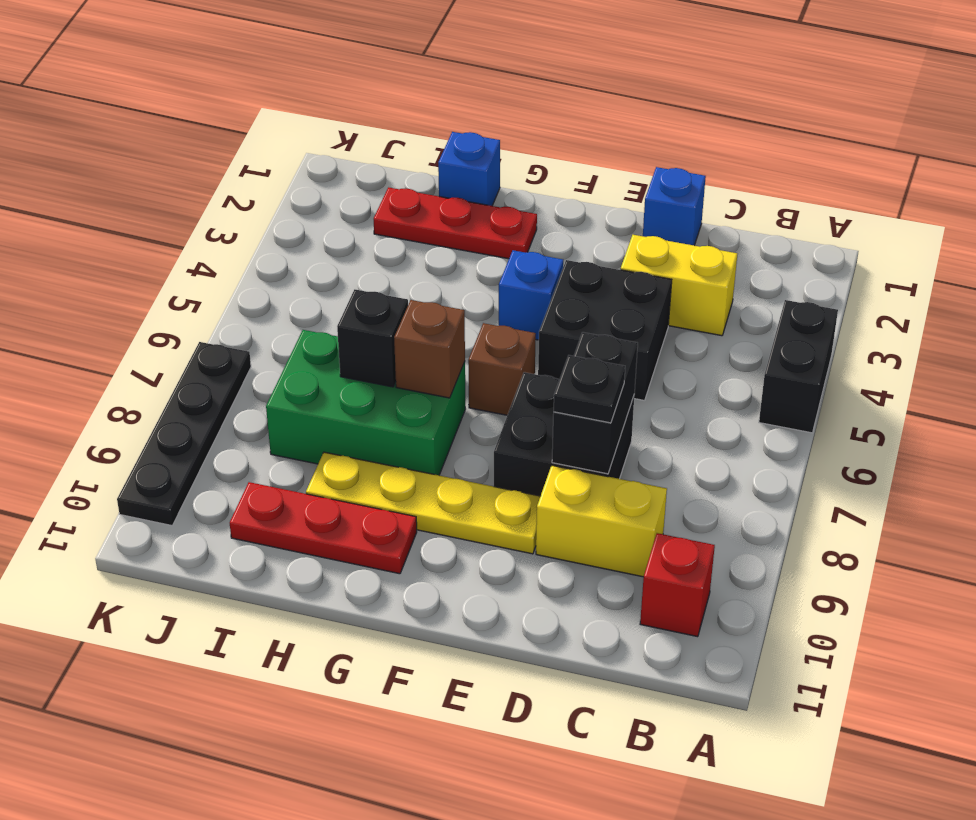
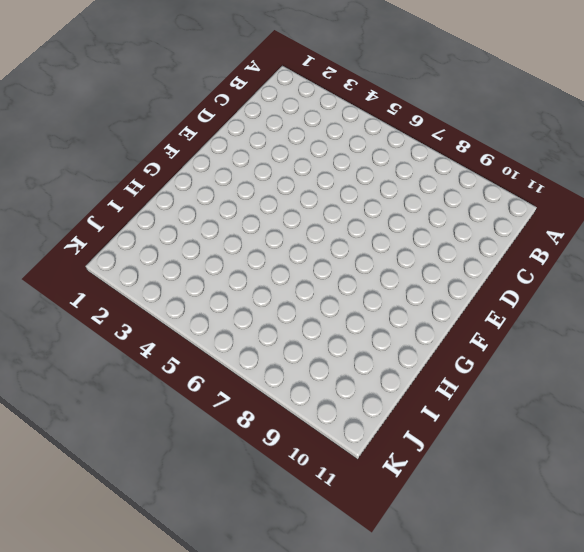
none -> black 1x2 brick [759,300,838,433]
none -> red 1x1 brick [640,533,715,637]
none -> yellow 1x2 brick [621,235,737,336]

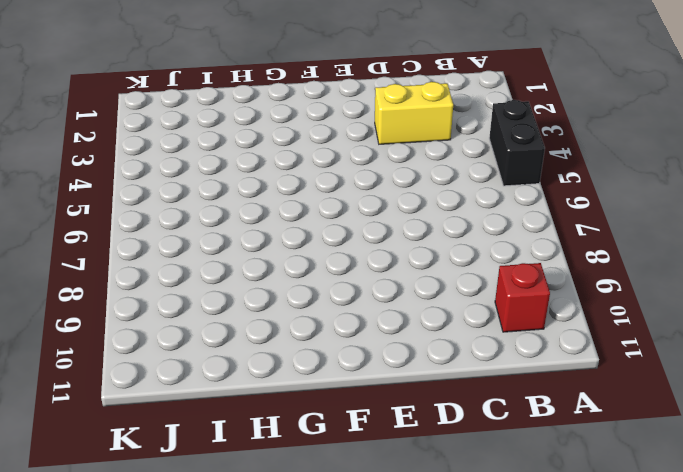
none -> yellow 1x2 brick [536,465,667,577]
none -> blue 1x1 brick [643,167,706,246]
none -> black 2x2 brick [538,260,672,401]

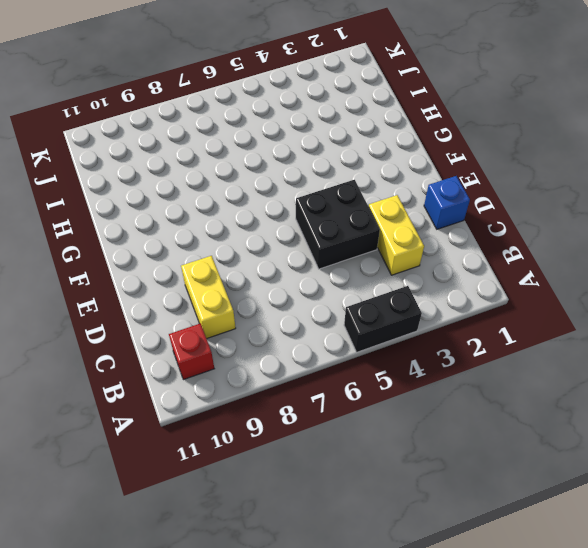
none -> black 2x2 brick [494,372,634,496]
none -> yellow 1x4 plate [306,452,540,554]
none -> blue 1x1 brick [499,250,563,340]

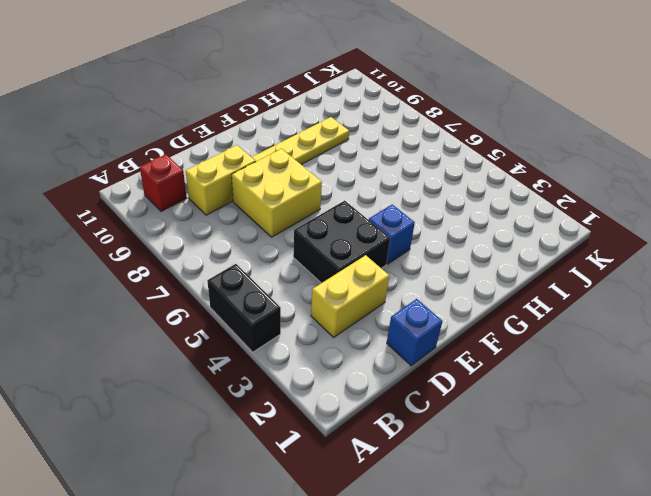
yellow 2x2 brick [232,149,322,237] -> black 2x2 brick [494,372,634,496]
none -> brown 1x1 brick [468,323,536,415]
none -> red 1x3 plate [374,187,537,259]
none -> green 2x3 brick [266,330,465,475]

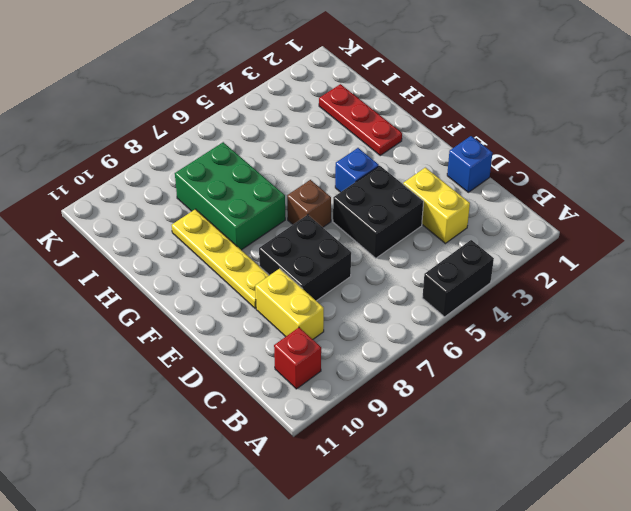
none -> red 1x3 plate [230,482,417,574]
none -> blue 1x1 brick [438,132,500,206]
none -> black 1x4 plate [117,342,251,526]

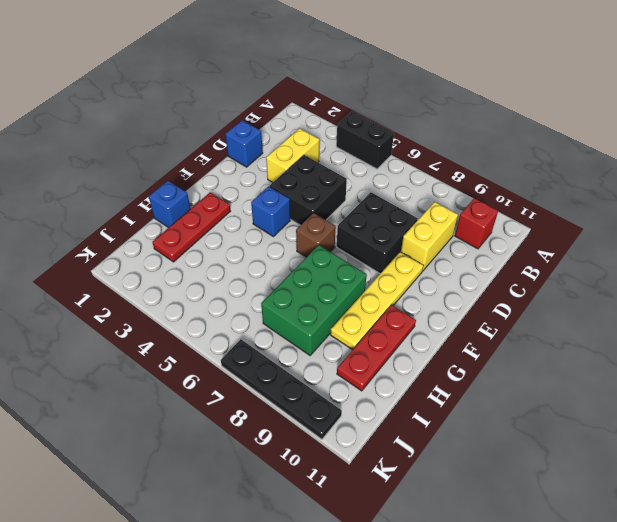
none -> black 1x2 brick [552,332,638,474]
none -> brown 1x1 brick [394,300,465,398]
none -> black 1x1 brick [337,289,408,387]

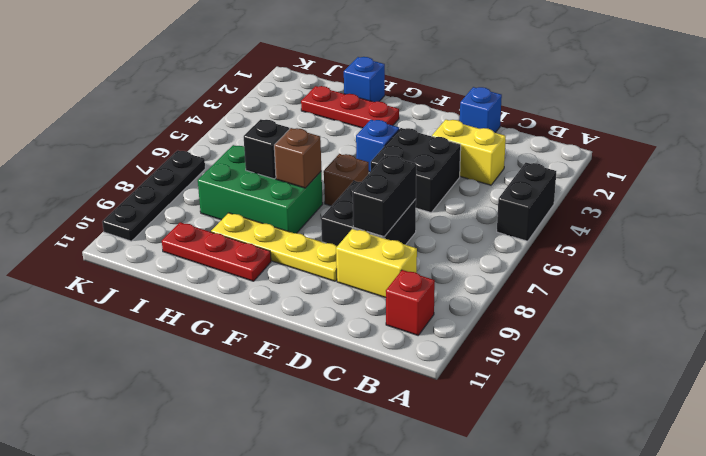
none -> black 1x1 plate [554,355,625,423]

